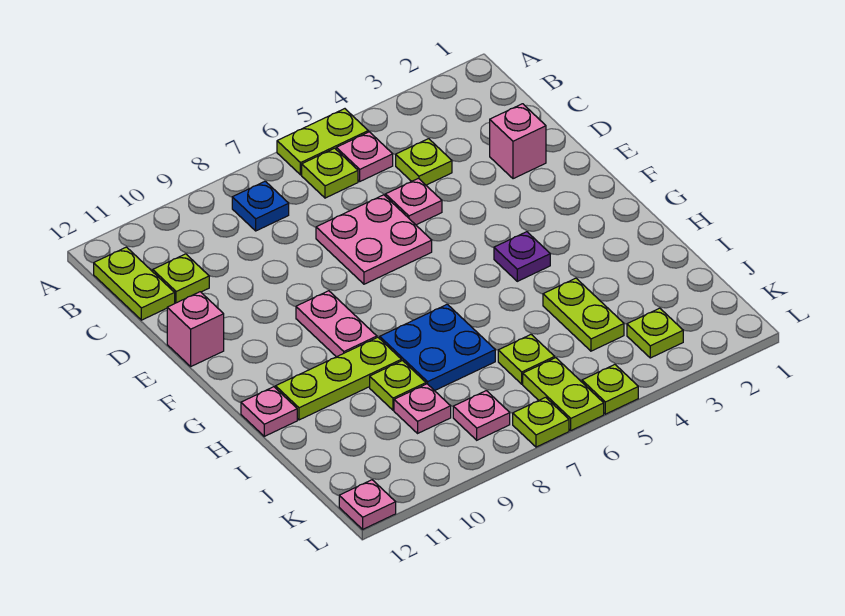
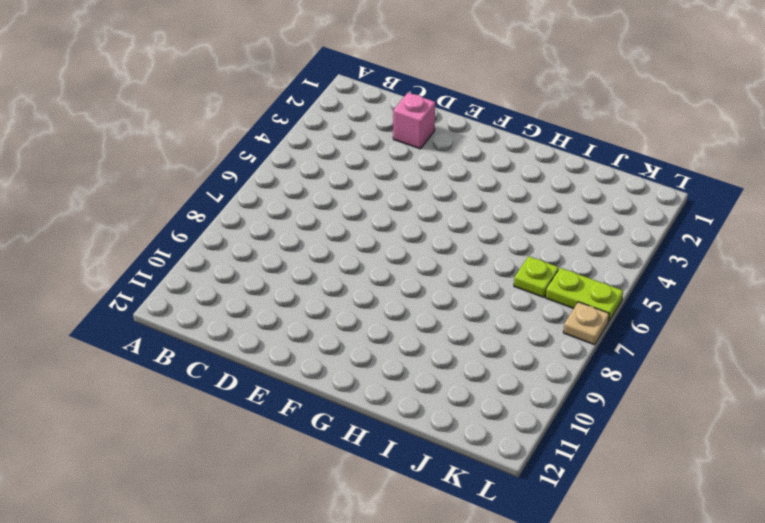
tan 1x1 plate [563,302,609,345] -> lime 1x1 plate [513,397,569,447]
none -> lime 1x2 plate [277,109,368,175]
none -> pink 1x1 plate [336,132,393,181]
none -> lime 1x1 plate [302,148,358,198]

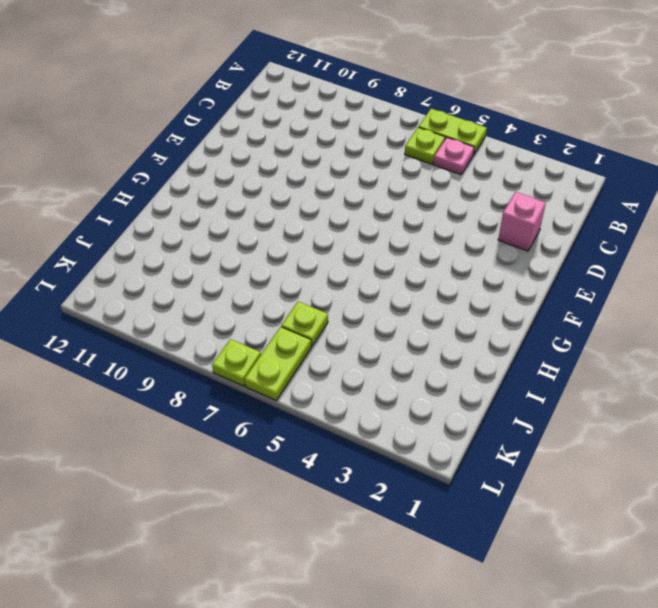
none -> blue 1x1 plate [232,181,289,231]
none -> lime 1x2 plate [94,247,175,320]
none -> lime 1x1 plate [396,139,452,185]

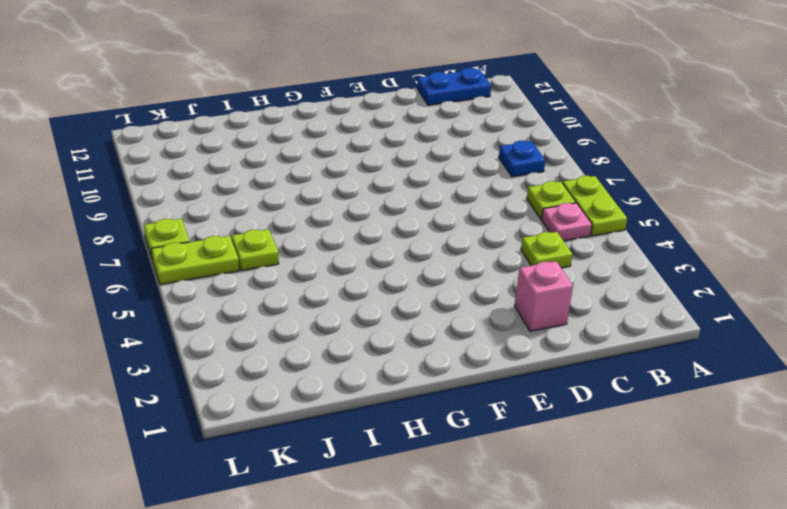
blue 1x2 plate [417,68,491,105] -> lime 1x2 plate [94,247,175,320]
none -> lime 1x1 plate [153,254,209,303]
none -> pink 1x1 plate [386,178,442,225]
none -> pink 2x2 plate [316,195,432,284]

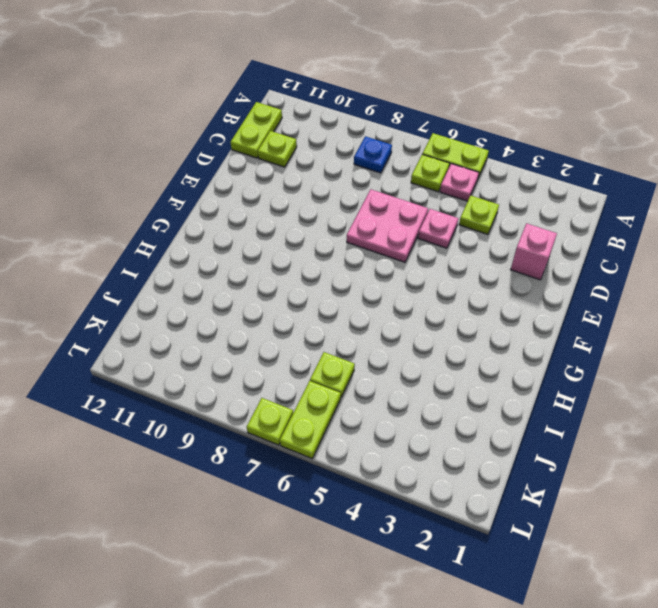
none -> pink 1x1 brick [167,292,224,366]
none -> pink 1x2 plate [296,291,377,357]
none -> purple 1x1 plate [494,232,550,281]

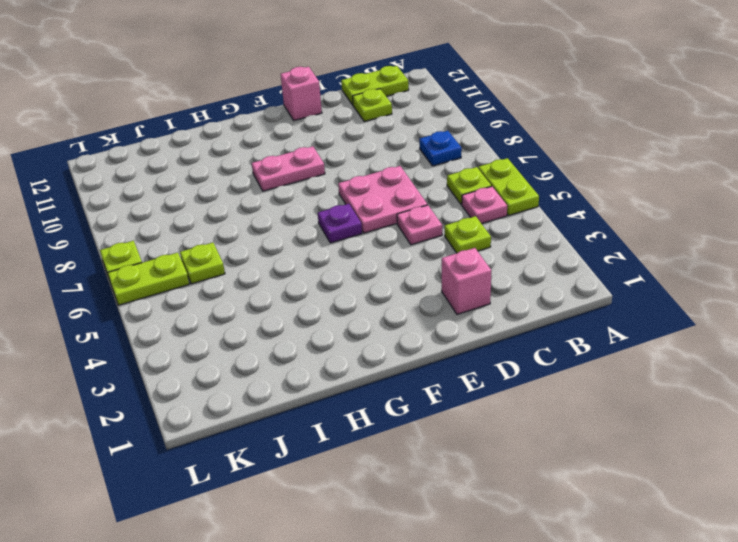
purple 1x1 plate [318,204,362,243] -> purple 1x1 plate moved to [494,232,550,281]
none -> blue 2x2 plate [380,304,495,391]
none -> lime 1x3 plate [276,337,401,420]
none -> pink 1x1 plate [241,387,297,436]

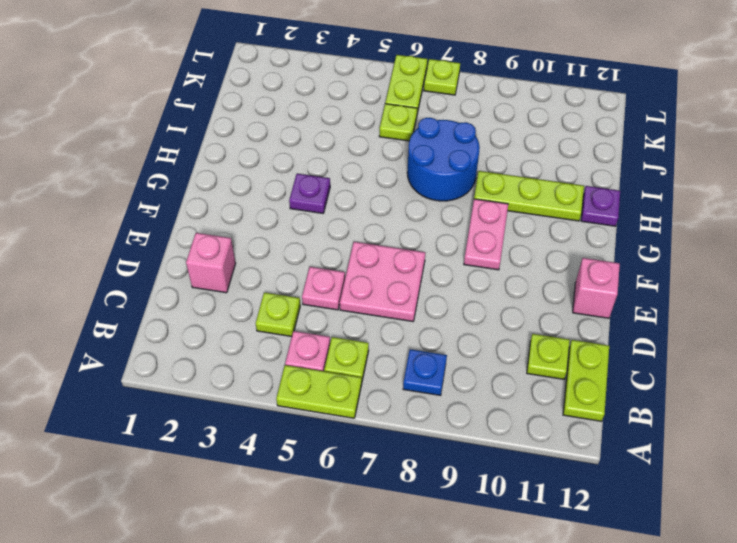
blue 2x2 round brick [407,118,480,201] -> blue 2x2 plate [380,304,495,391]
purple 1x1 plate [581,186,620,226] -> pink 1x1 plate [241,387,297,436]
none -> lime 1x2 plate [543,278,624,351]
none -> lime 1x1 plate [370,361,426,410]
none -> pink 1x1 plate [394,384,451,433]

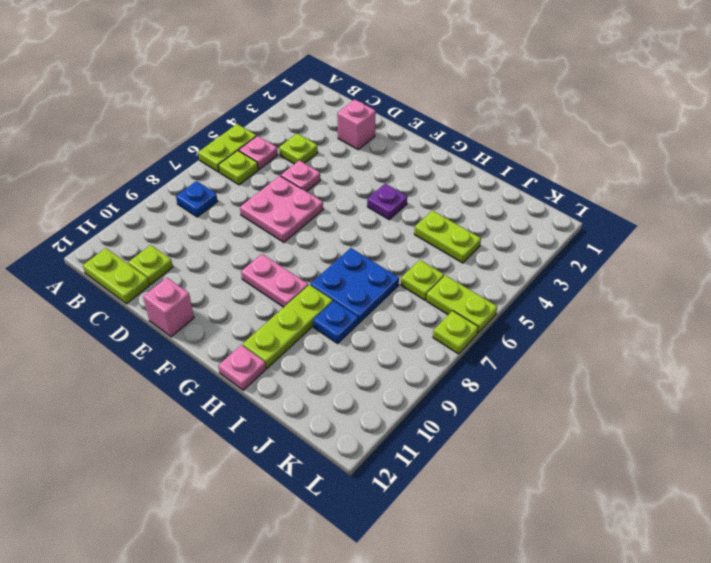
blue 1x1 plate [313,301,358,344] -> lime 1x1 plate [370,361,426,410]
none -> pink 1x1 plate [394,384,451,433]
none -> lime 1x1 plate [627,308,683,358]
none -> pink 1x1 plate [453,391,510,440]

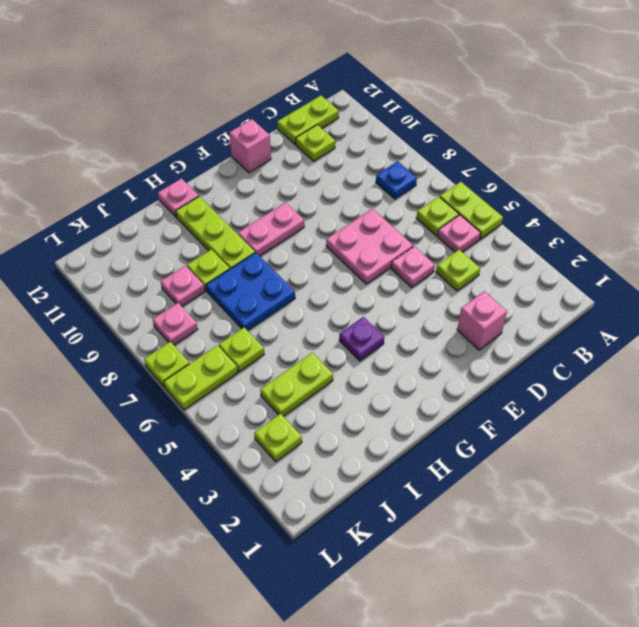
none -> lime 1x1 plate [582,365,638,414]
none -> pink 1x1 plate [339,480,396,529]

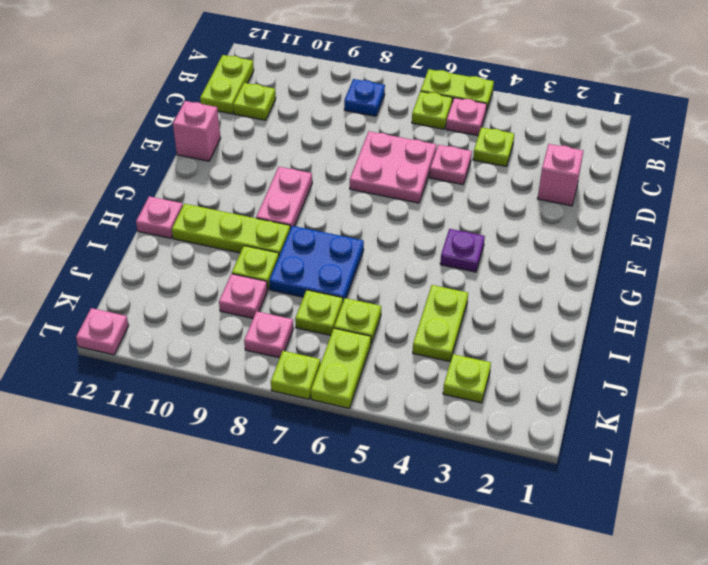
lime 1x1 plate [295,290,343,336] -> lime 1x1 plate moved to [582,365,638,414]

